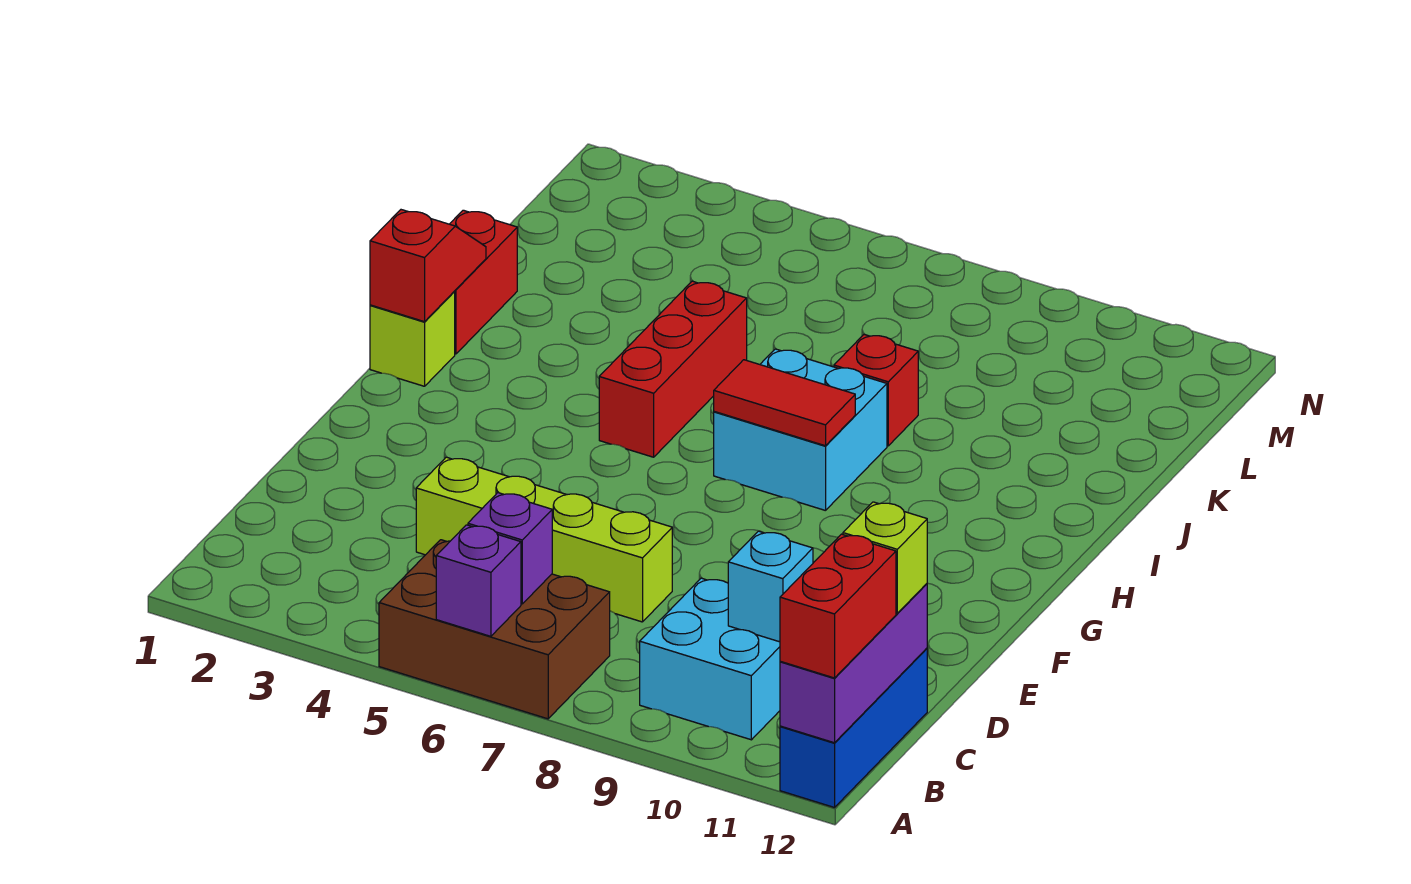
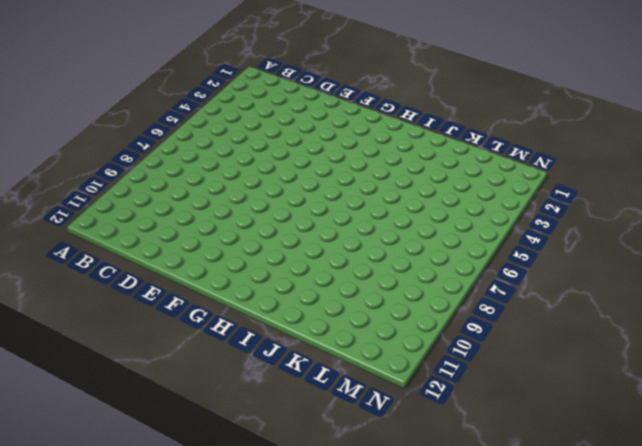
none -> brown 2x3 brick [379,540,610,719]
none -> blue 1x3 brick [780,648,927,808]
none -> cyan 2x2 brick [640,578,780,740]

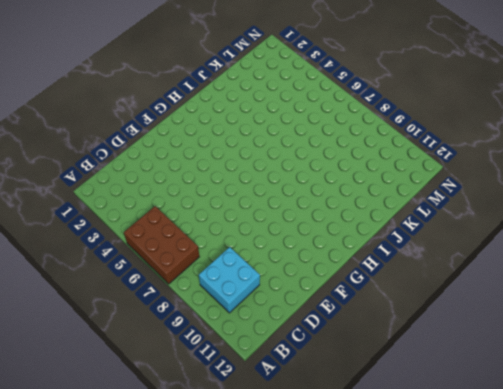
none -> blue 1x3 brick [780,648,927,808]
none -> lime 1x4 brick [416,457,672,622]
none -> lime 1x1 brick [370,292,455,386]

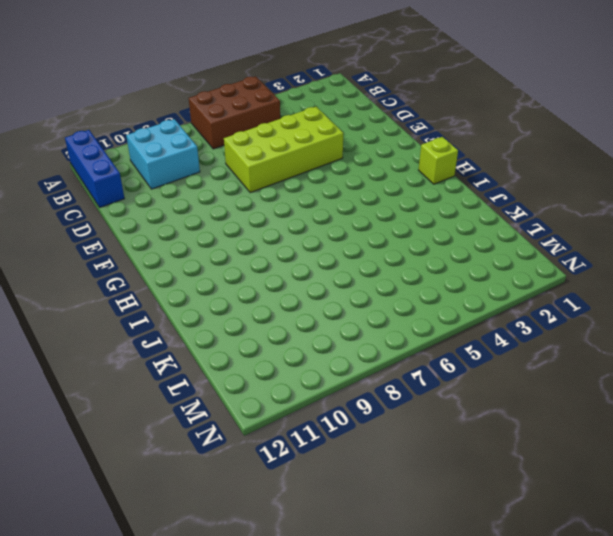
lime 2x4 brick [224,107,343,193] -> lime 1x4 brick [416,457,672,622]
none -> red 1x3 brick [599,281,747,457]
none -> cyan 2x2 brick [714,349,887,511]
none -> red 1x2 brick [450,210,517,354]

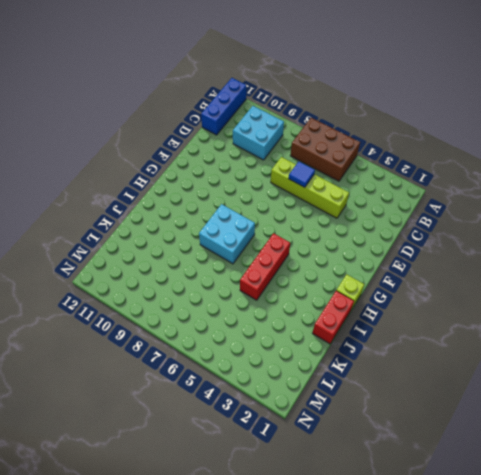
blue 1x1 tile [288,162,315,187] -> none
none -> red 1x1 brick [834,335,918,446]
none -> purple 1x1 brick [436,525,521,636]
none -> purple 1x3 brick [780,584,927,743]

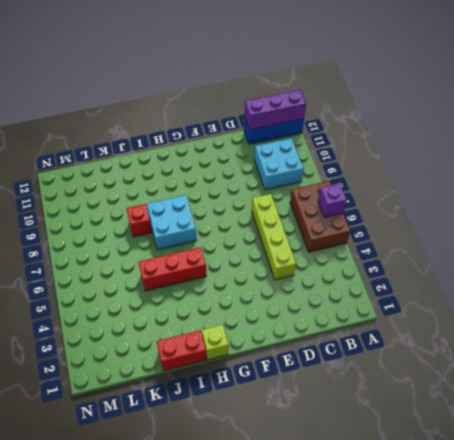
none -> purple 1x1 brick [468,493,552,604]
none -> cyan 1x1 brick [728,531,813,642]
none -> red 1x2 slope [370,210,486,322]

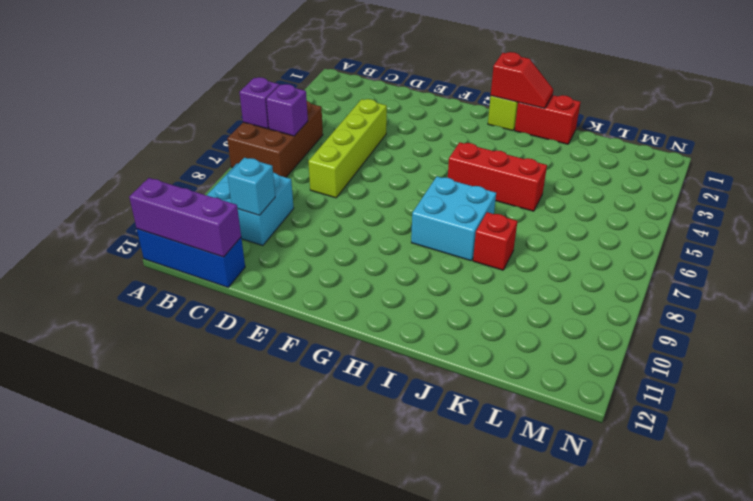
none -> red 1x2 tile [714,360,855,446]
none -> red 1x2 brick [780,534,896,678]
none -> lime 1x1 brick [843,502,927,613]

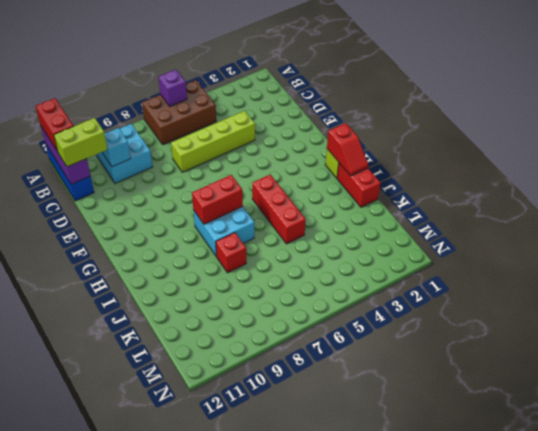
lime 1x2 brick [54,118,107,167] -> lime 1x1 brick [843,502,927,613]
red 1x2 brick [192,175,243,224] -> red 1x2 tile [714,360,855,446]
none -> purple 1x1 brick [468,493,552,604]

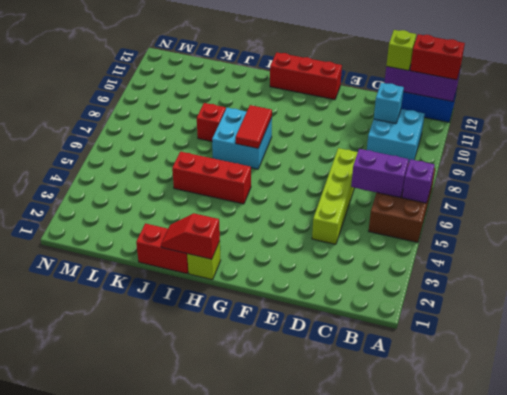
purple 1x2 brick [351,149,409,197] -> purple 1x1 brick [468,493,552,604]
red 1x3 brick [270,52,342,100] -> none

